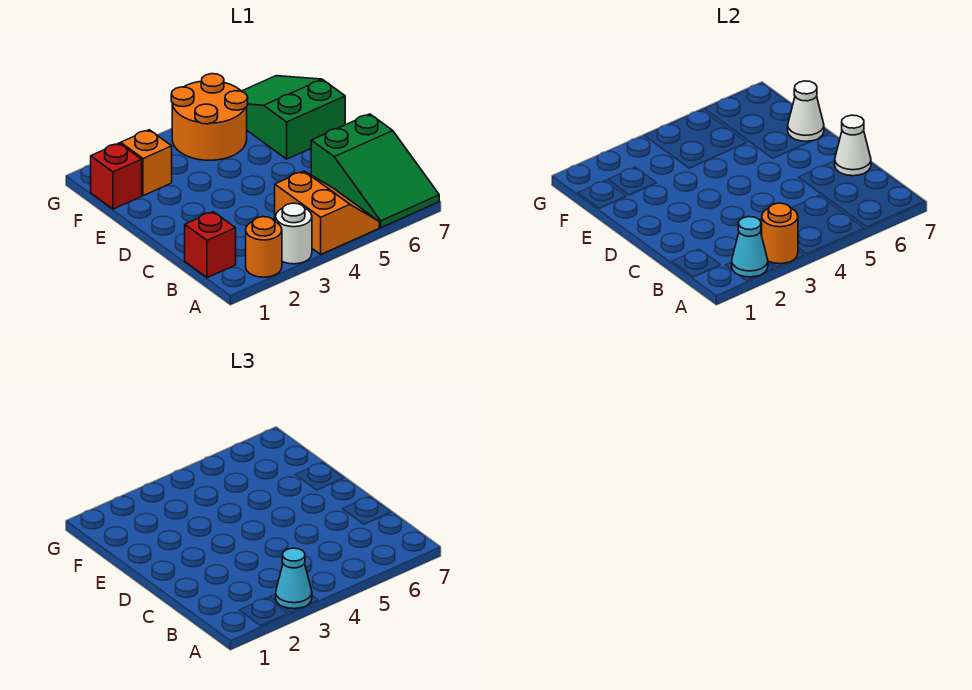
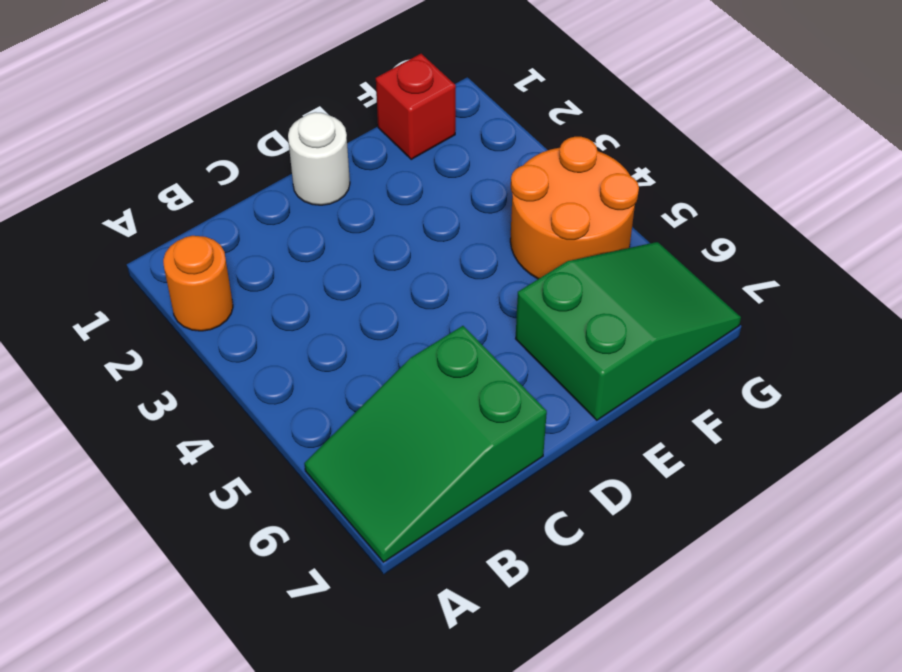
white 1x1 round brick [288,112,350,205] -> white 1x1 round brick moved to [276,203,312,264]
none -> orange 2x2 slope [275,171,379,254]
none -> red 1x1 brick [185,212,236,278]
none -> orange 1x1 brick [121,130,172,196]

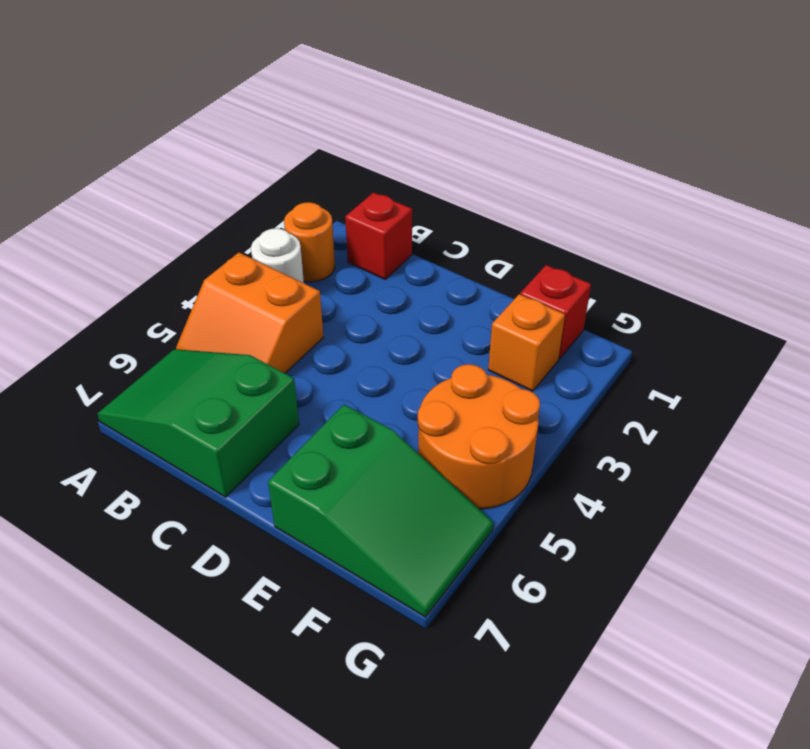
none -> cyan 1x1 cone [732,217,768,277]
none -> orange 1x1 round brick [762,203,798,264]
none -> white 1x1 cone [835,115,871,176]

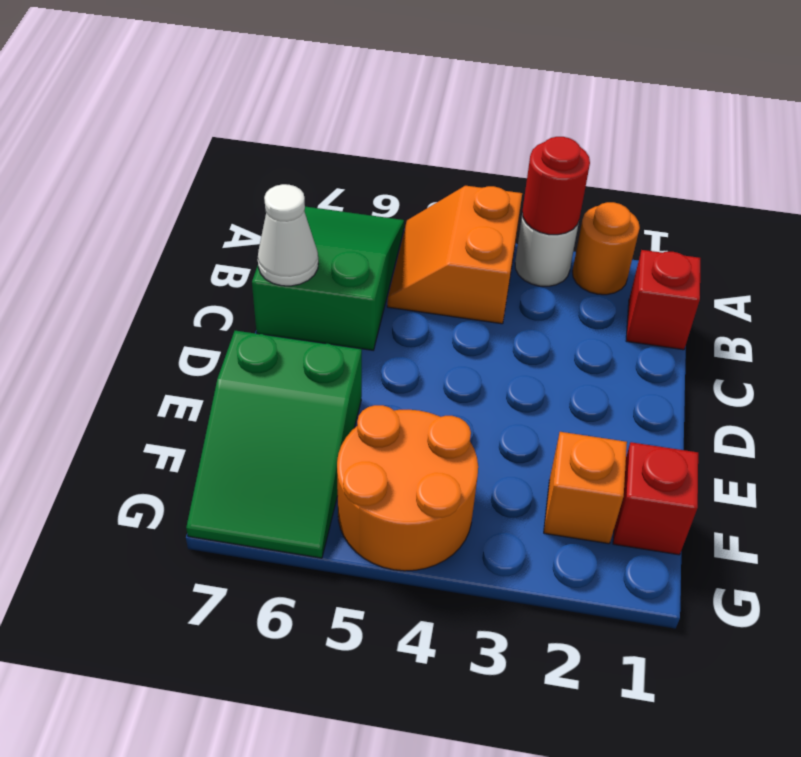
red 1x1 round brick [522,137,590,235] -> orange 1x1 round brick [762,203,798,264]
none -> cyan 1x1 cone [732,217,768,277]
none -> white 1x1 cone [788,81,824,141]
none -> cyan 1x1 cone [276,548,312,609]

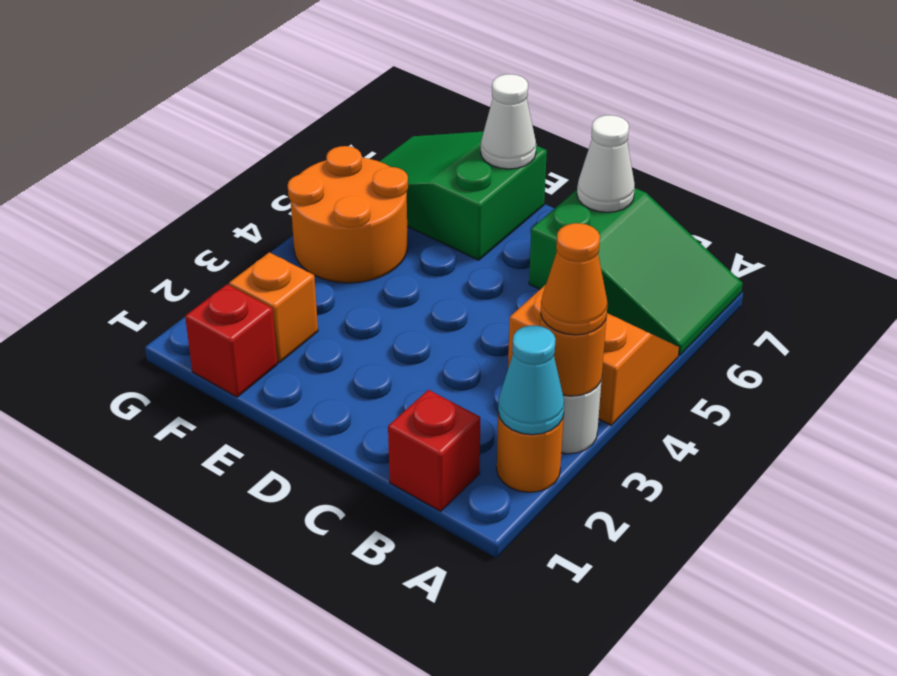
orange 1x1 cone [541,223,608,335] -> cyan 1x1 cone [276,548,312,609]

